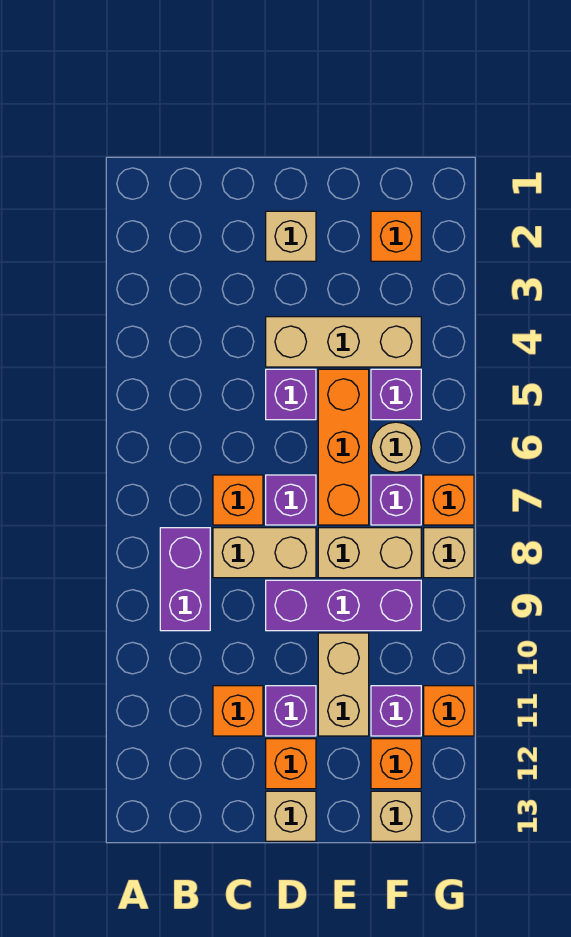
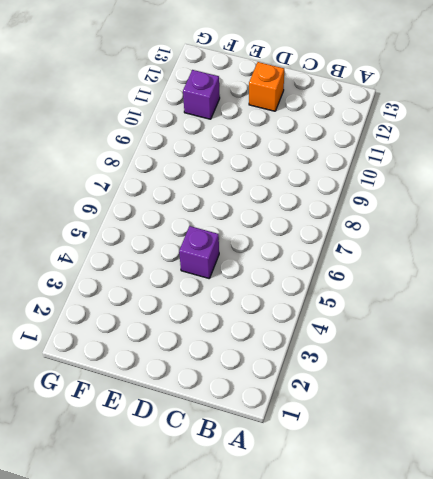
none -> purple 1x2 brick [160,528,210,631]
none -> orange 1x1 brick [213,475,263,525]
none -> tan 1x2 brick [213,528,316,578]

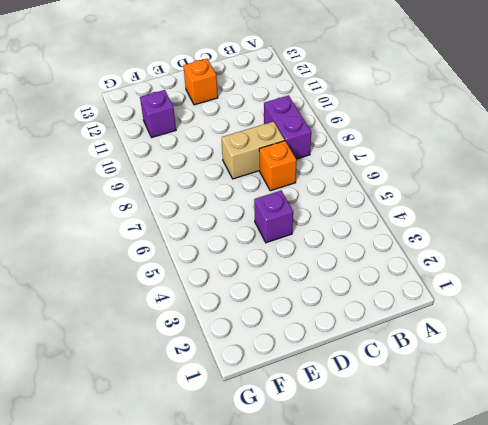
none -> orange 1x1 brick [213,686,263,736]
none -> tan 1x1 brick [266,211,316,261]
none -> tan 1x3 brick [266,317,421,367]

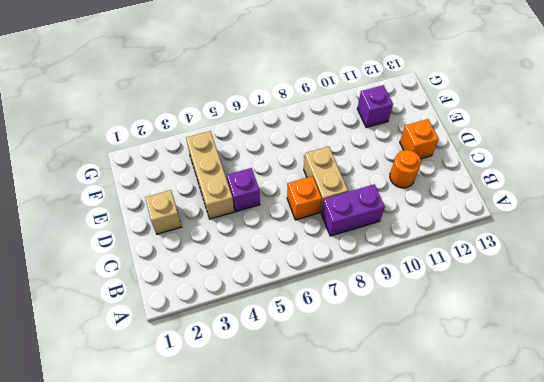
orange 1x1 round brick [390,150,421,188] -> orange 1x1 brick [213,686,263,736]
none -> purple 1x1 brick [266,475,316,525]
none -> purple 1x3 brick [266,580,421,631]
none -> purple 1x1 brick [266,686,316,736]

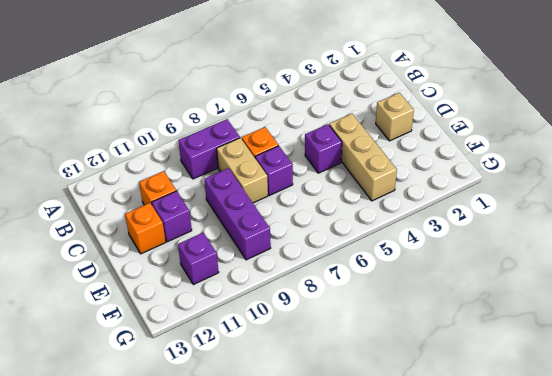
none -> tan 1x1 brick [266,791,316,841]
none -> orange 1x3 brick [318,369,369,525]
none -> tan 1x2 brick [318,528,421,578]

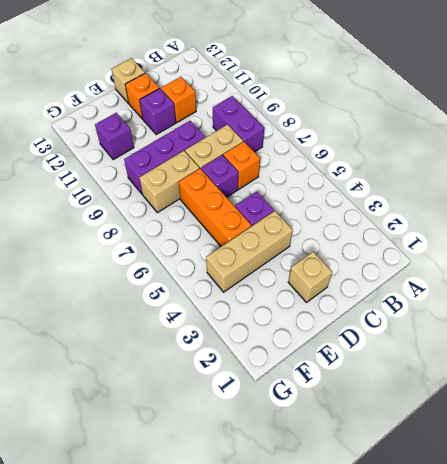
none -> tan 1x2 brick [318,633,369,736]
none -> orange 1x1 brick [371,211,421,261]
none -> purple 1x1 brick [371,369,421,420]

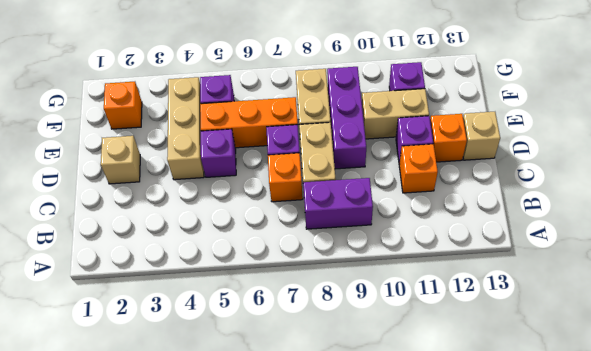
none -> tan 1x1 round brick [371,422,421,472]
none -> purple 1x1 brick [371,475,421,525]
none -> orange 1x1 brick [371,739,421,789]

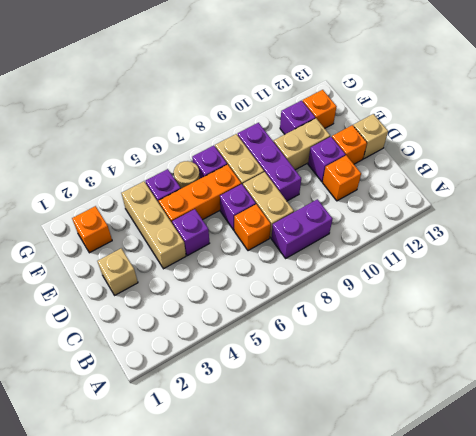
none -> tan 1x1 brick [371,791,421,841]
none -> orange 1x1 brick [424,475,474,525]
none -> tan 1x1 brick [424,528,474,578]

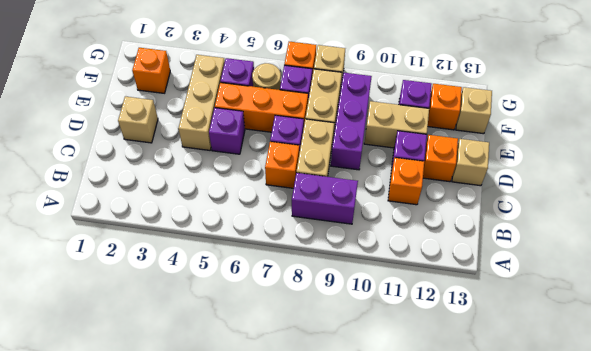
none -> orange 1x1 brick [424,686,474,736]

